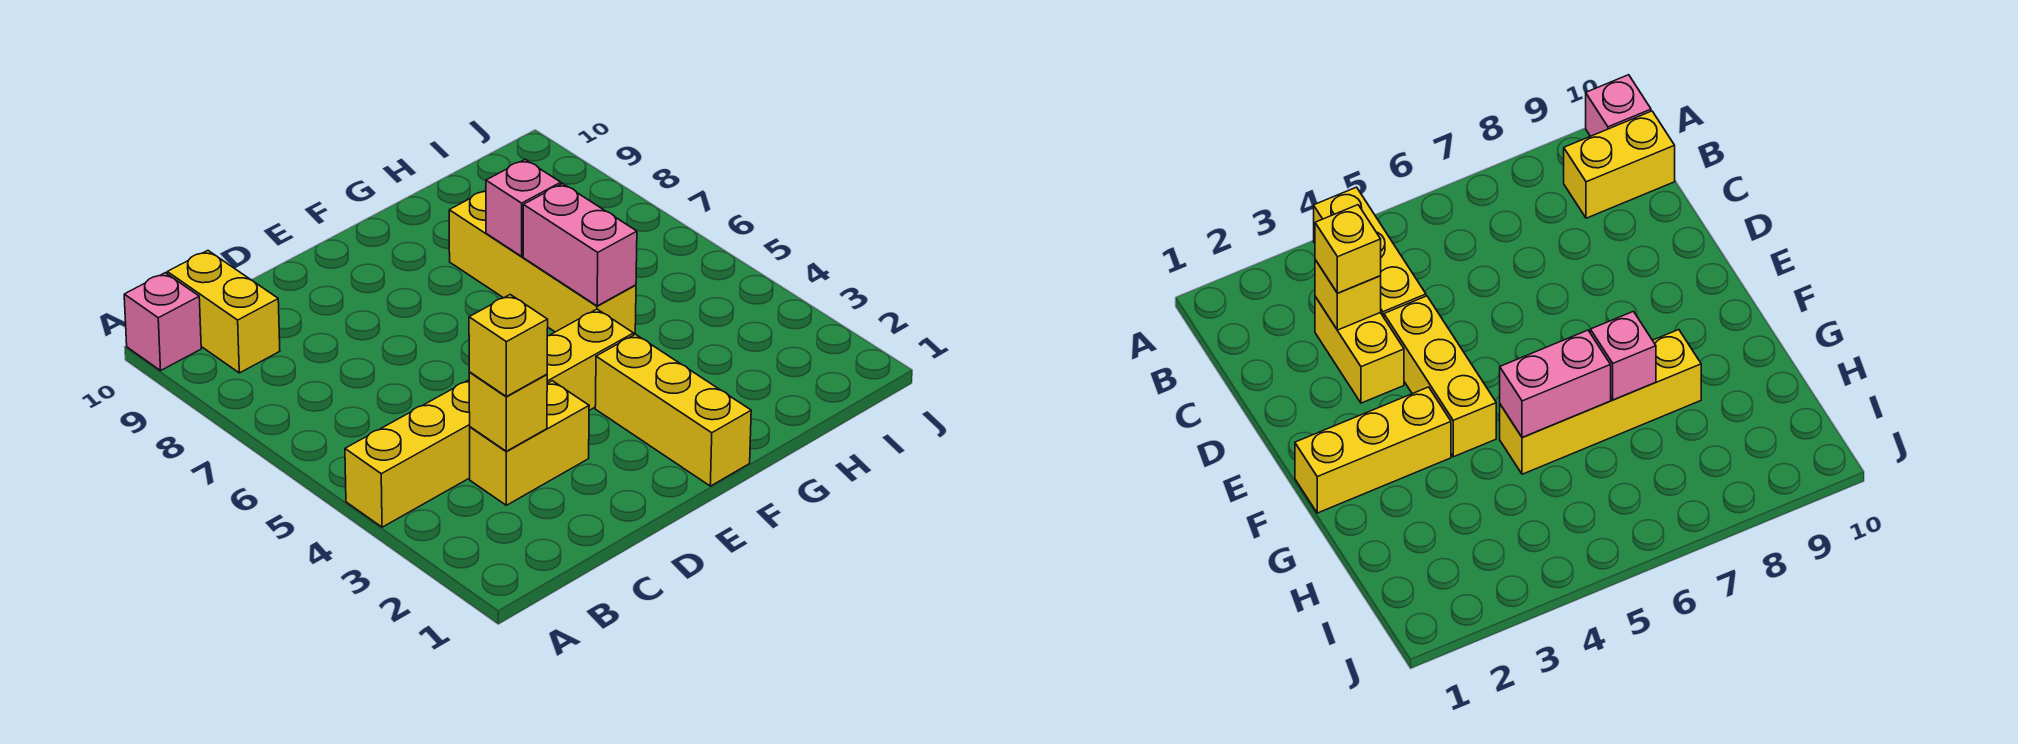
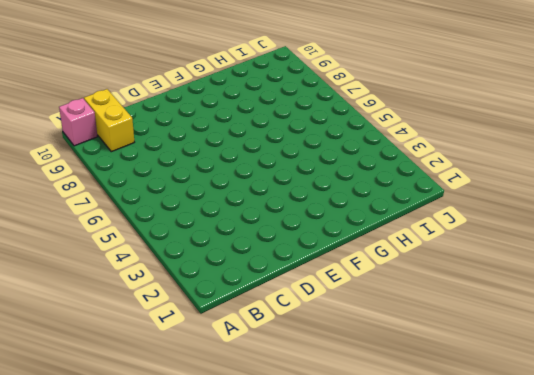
none -> yellow 1x3 brick [345,380,470,527]
none -> yellow 1x2 brick [470,381,589,505]

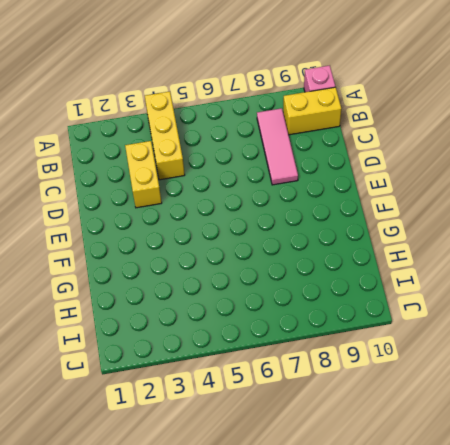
pink 1x3 tile [257,108,298,185] -> none
none -> yellow 1x3 brick [547,309,634,410]
none -> yellow 1x3 brick [595,334,751,486]

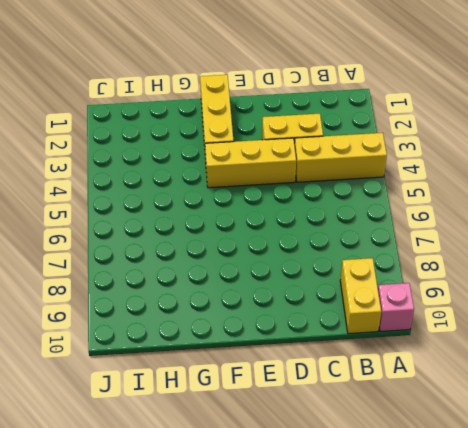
none -> yellow 1x4 brick [449,190,636,335]
none -> yellow 1x1 brick [469,372,547,451]

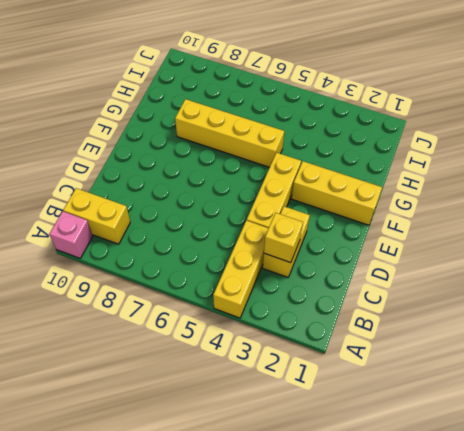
none -> pink 1x2 brick [523,183,637,306]
none -> pink 1x1 brick [486,159,561,256]

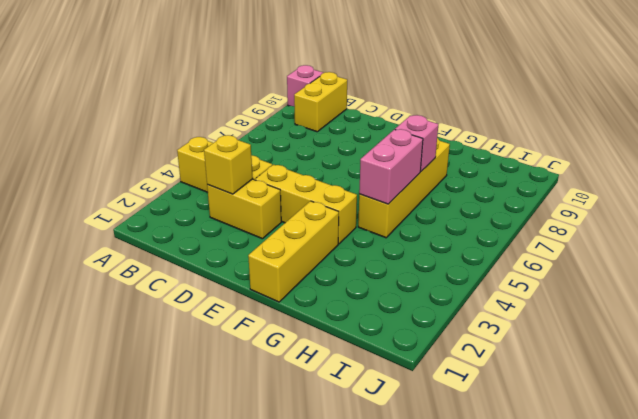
none -> yellow 1x1 brick [469,295,548,397]

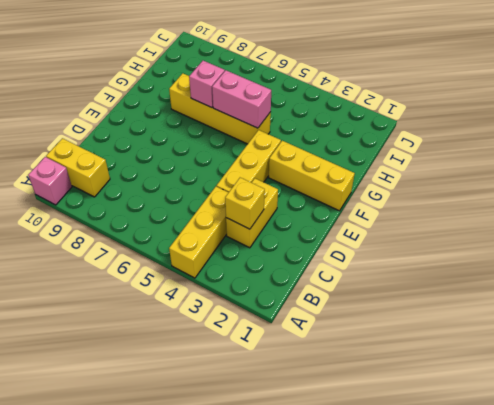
none -> yellow 1x1 brick [469,295,548,397]

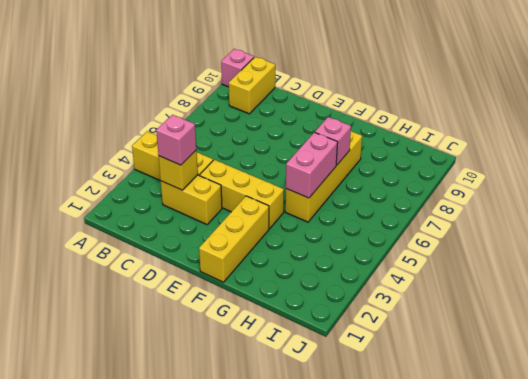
pink 1x1 brick [156,115,196,165] -> yellow 1x1 brick [469,295,548,397]

